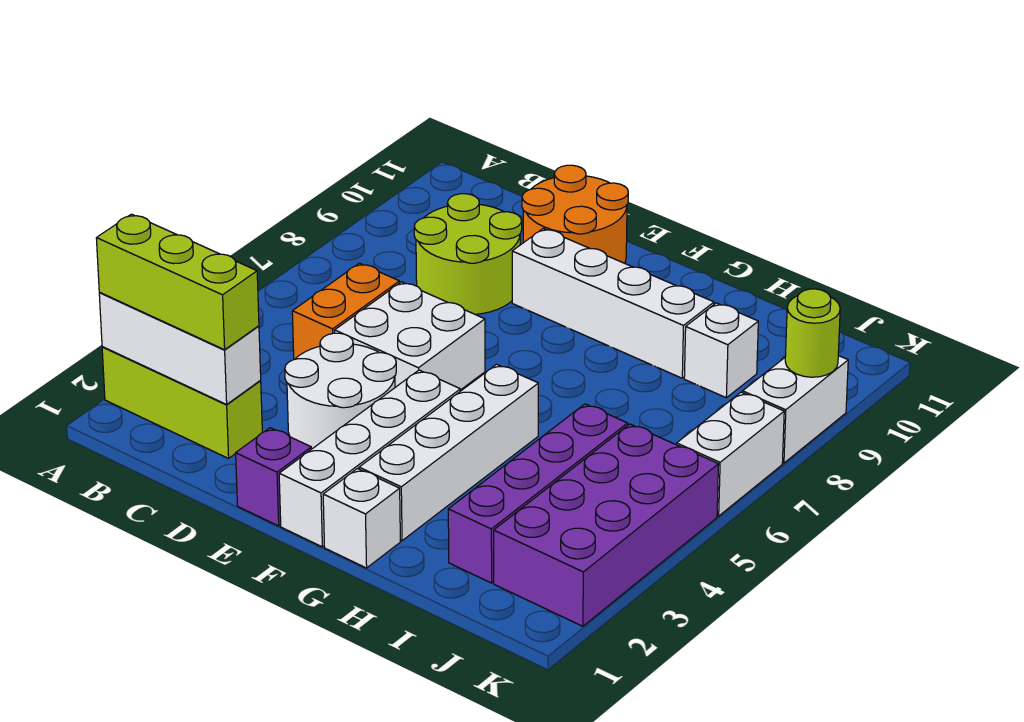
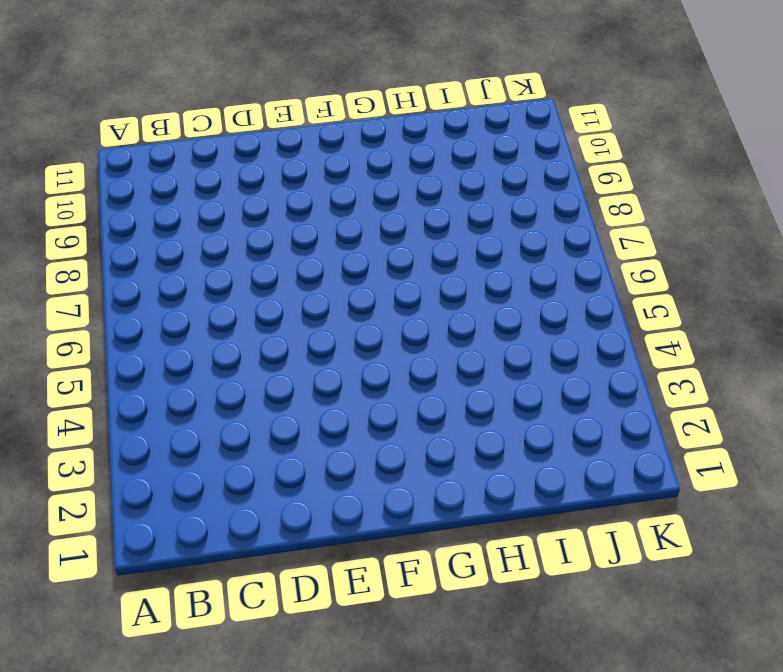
none -> lime 1x3 brick [102,347,262,458]
none -> orange 1x2 brick [292,263,400,359]
none -> lime 2x2 round brick [414,194,522,314]

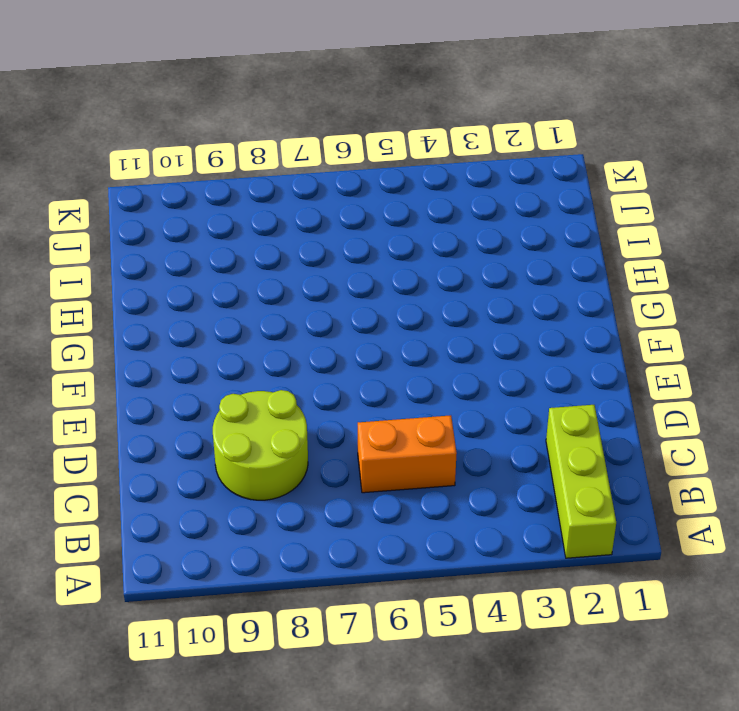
none -> white 2x2 round brick [285,333,396,449]
none -> white 2x2 brick [335,282,485,390]
none -> orange 2x2 round brick [522,165,628,263]

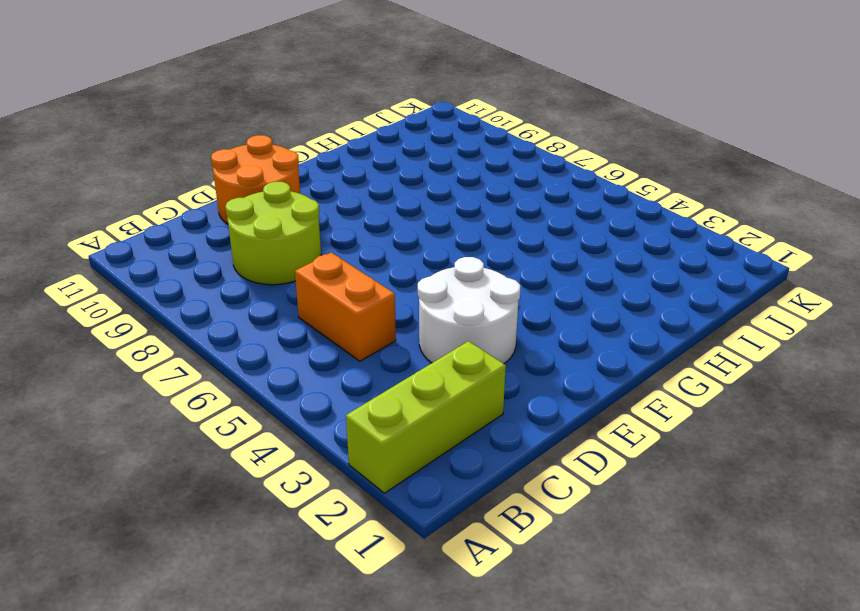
none -> white 2x2 brick [335,282,485,390]
none -> purple 1x1 brick [236,428,311,526]
none -> white 1x4 brick [512,228,714,378]

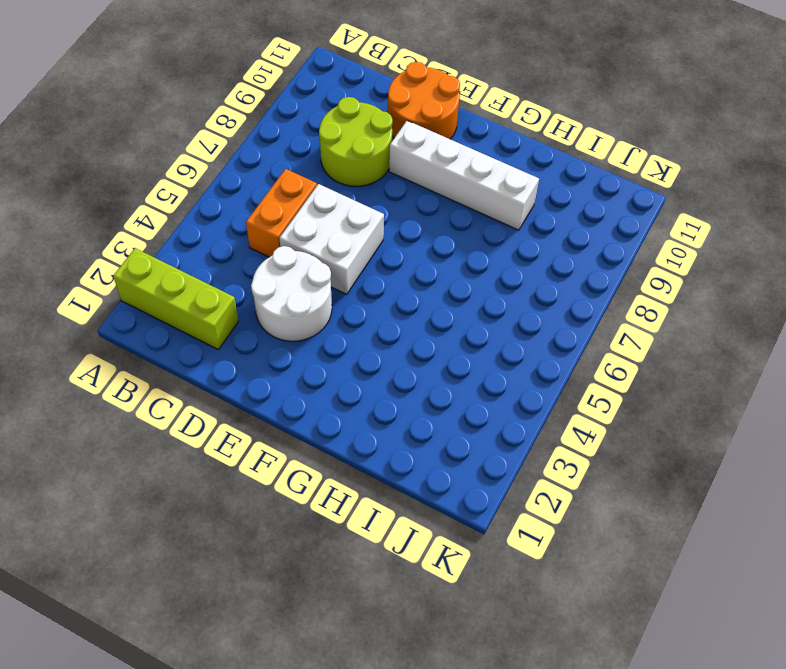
none -> purple 1x1 brick [236,428,311,526]
none -> white 1x4 brick [279,370,460,547]
none -> white 1x1 brick [323,469,400,568]

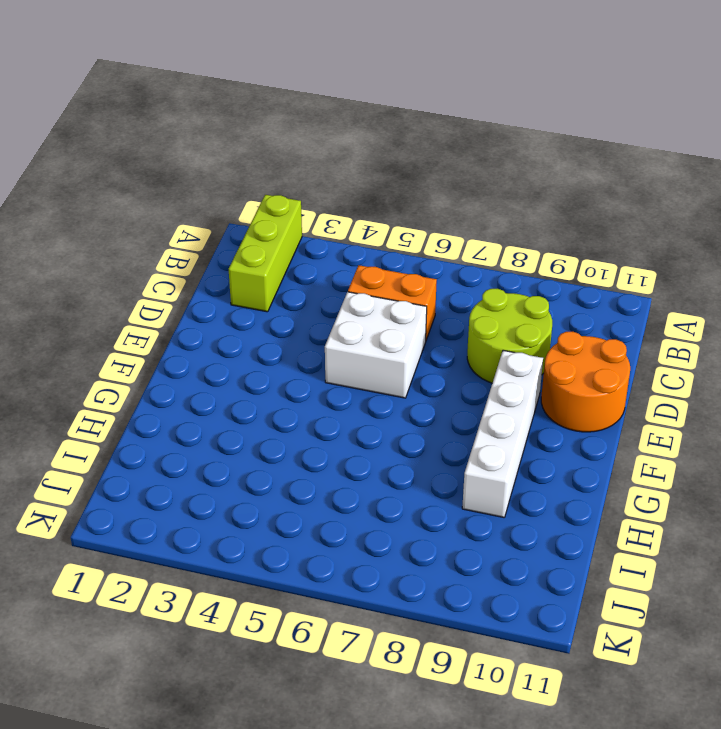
none -> white 2x2 round brick [285,333,396,449]
none -> purple 1x1 brick [236,428,311,526]
none -> white 1x4 brick [279,370,460,547]

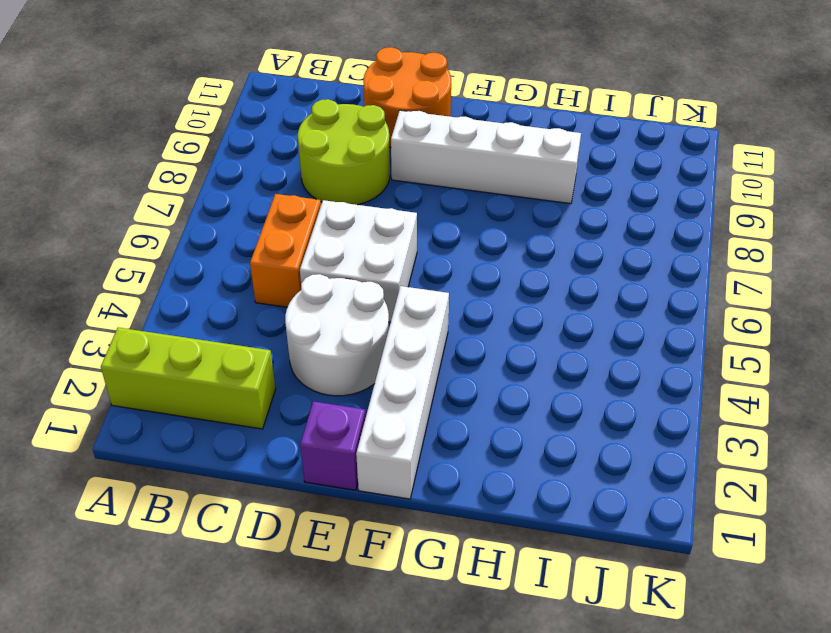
none -> white 1x1 brick [323,469,400,568]
none -> white 1x4 brick [359,364,538,541]
none -> purple 1x4 brick [448,404,628,583]

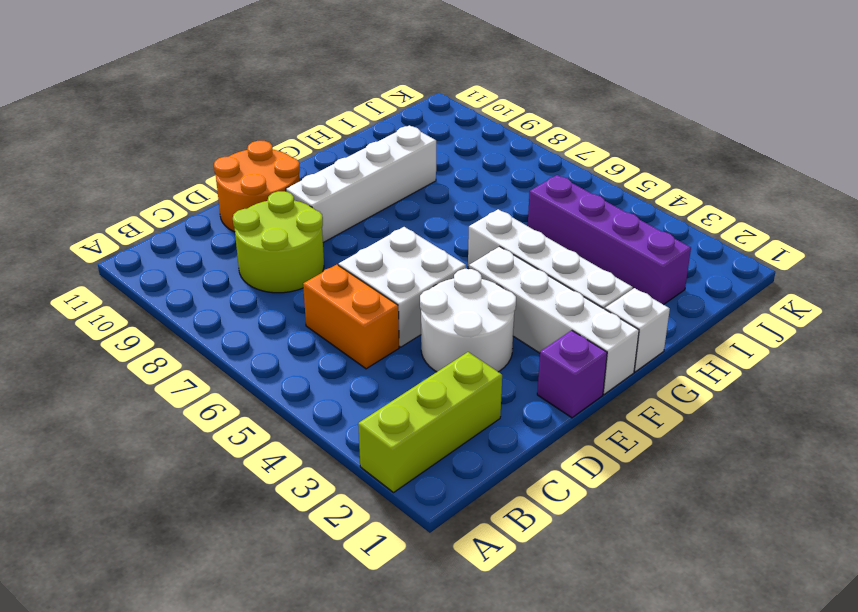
none -> white 1x1 brick [684,303,758,398]
none -> purple 2x4 brick [494,424,719,626]
none -> white 1x2 brick [677,392,784,516]

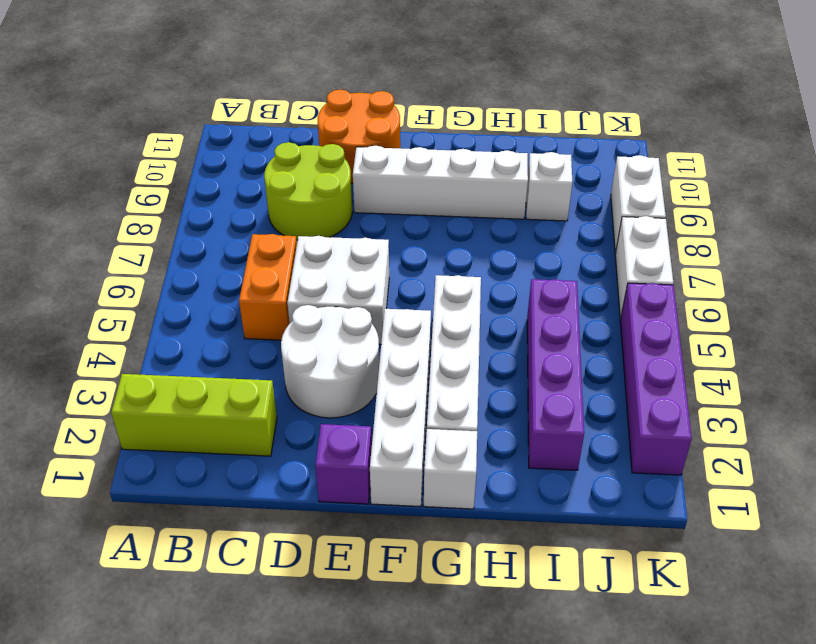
purple 1x4 brick [620,283,692,475] -> purple 2x4 brick [494,424,719,626]
none -> white 1x3 brick [99,293,261,404]
none -> lime 1x1 round brick [785,289,840,377]
none -> lime 1x3 brick [96,214,259,350]

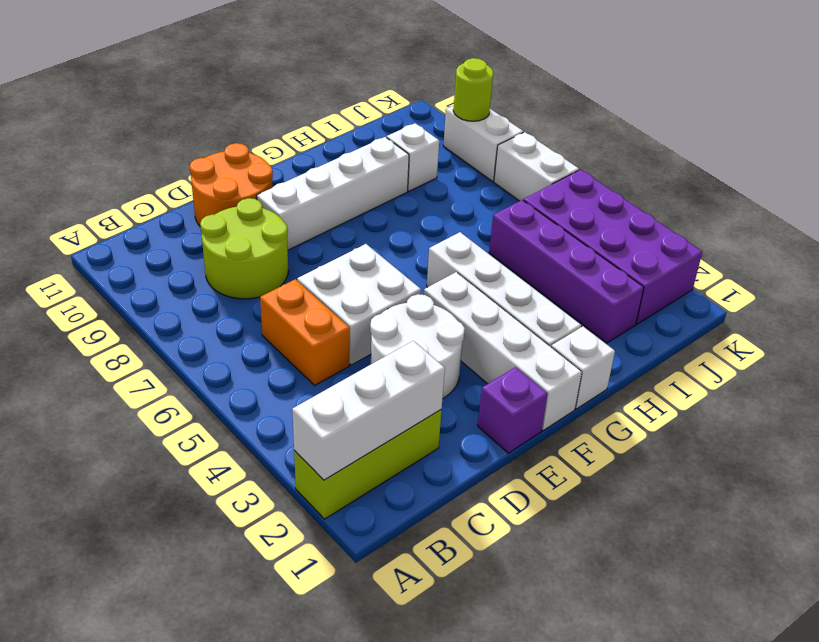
none -> lime 1x3 brick [96,214,259,350]

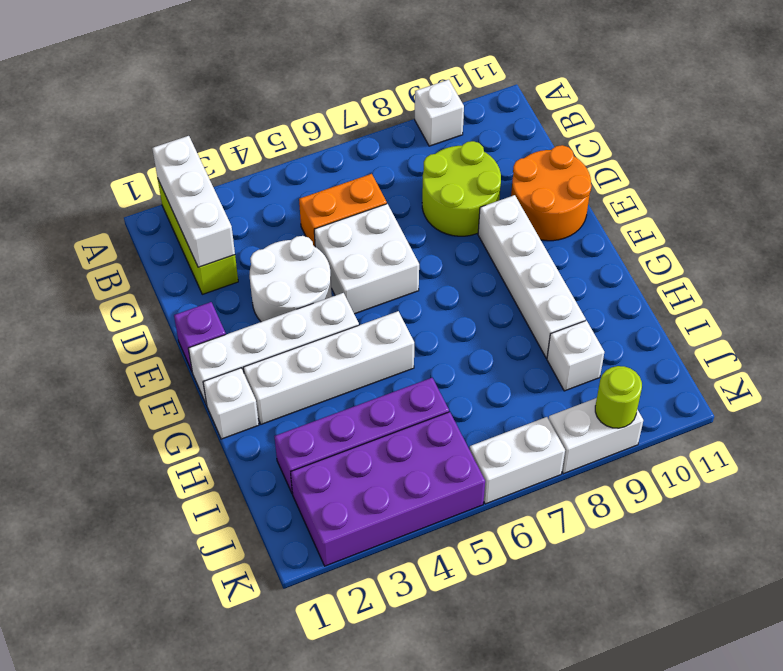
white 1x1 brick [415,80,464,146] -> none
none -> lime 1x3 brick [96,214,259,350]

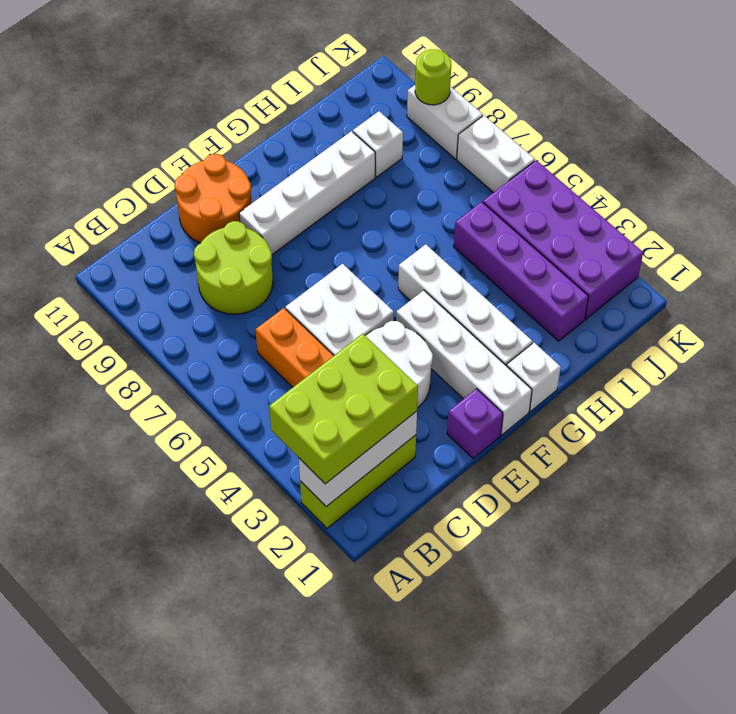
lime 2x3 brick [269,334,418,484] -> lime 1x3 brick [96,214,259,350]

